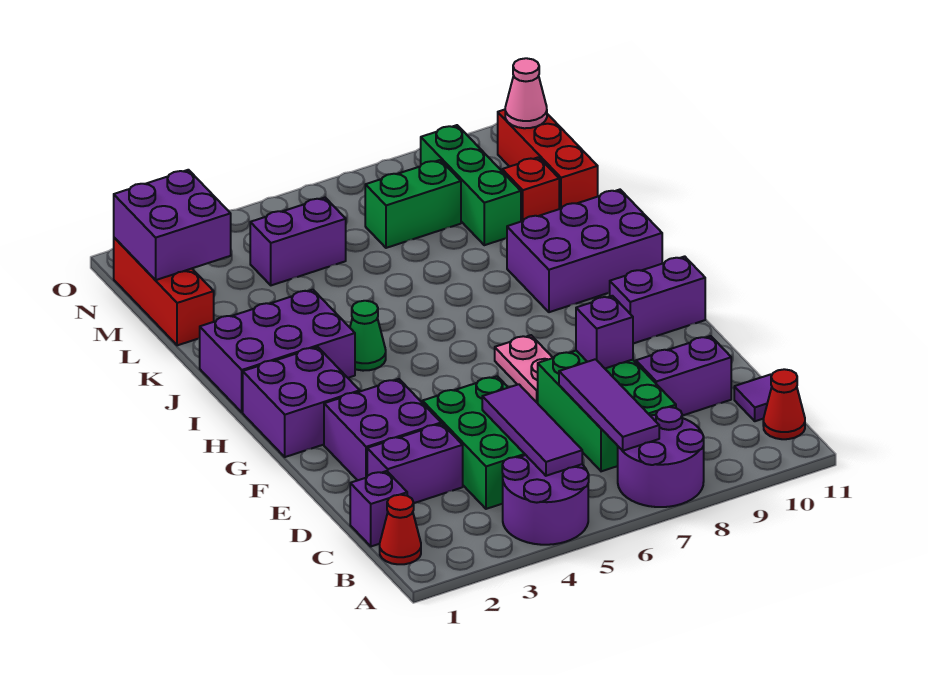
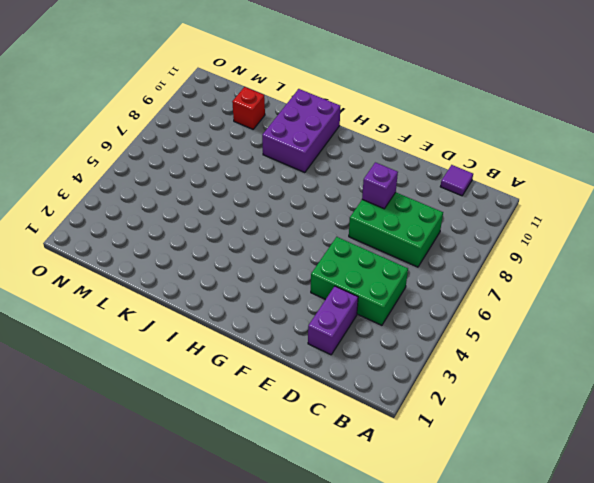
none -> purple 2x2 round brick [502,455,589,545]
none -> purple 2x2 round brick [618,407,704,507]
none -> red 1x1 cone [380,495,421,564]

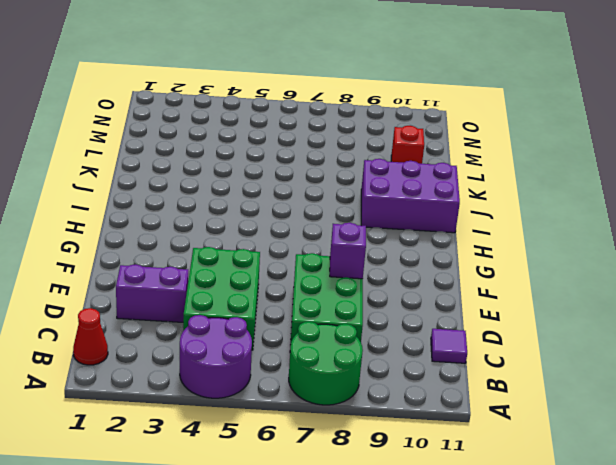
green 2x2 round brick [289,322,363,405] -> purple 2x2 round brick [618,407,704,507]
none -> red 1x1 cone [763,369,805,439]
none -> purple 1x1 brick [350,471,407,546]
none -> purple 1x2 brick [636,336,731,416]

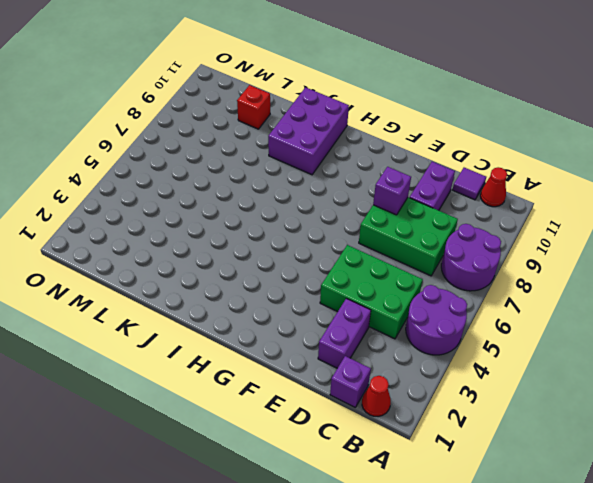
none -> purple 2x2 brick [324,379,441,480]
none -> pink 1x2 plate [495,335,553,403]
none -> purple 2x2 brick [243,347,360,457]

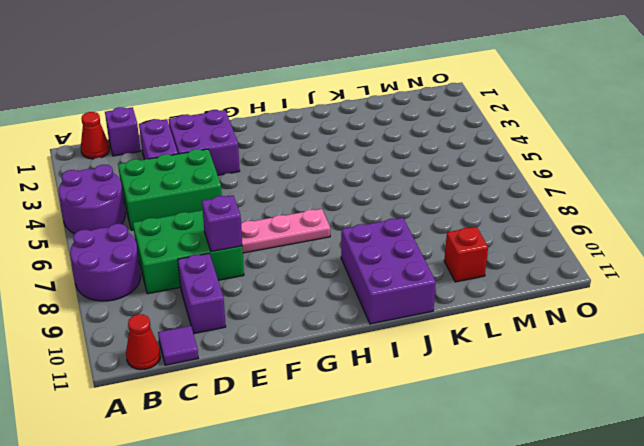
pink 1x3 plate [241,209,330,253] -> pink 1x2 plate [495,335,553,403]
none -> purple 2x2 brick [243,347,360,457]
none -> purple 1x2 brick [610,256,705,344]
none -> purple 2x3 brick [200,290,355,412]

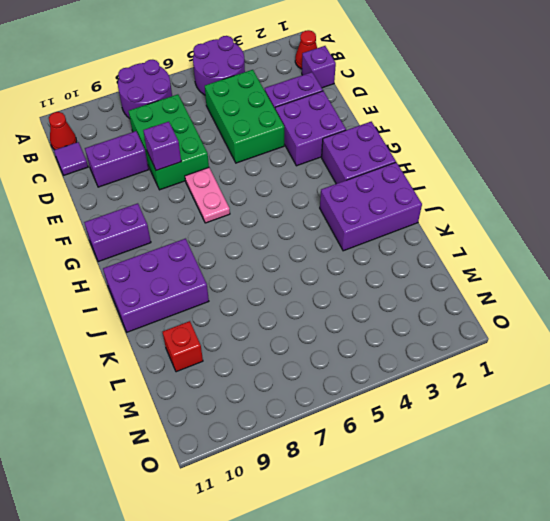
none -> green 1x1 cone [350,301,386,371]
none -> red 1x3 brick [114,238,214,345]
none -> green 1x3 brick [421,125,521,245]

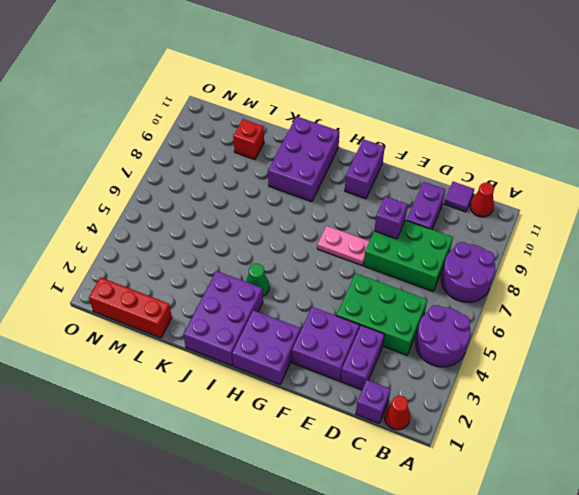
none -> green 1x3 brick [421,125,521,245]
none -> red 1x3 brick [498,110,598,209]
none -> purple 1x2 brick [250,198,346,285]

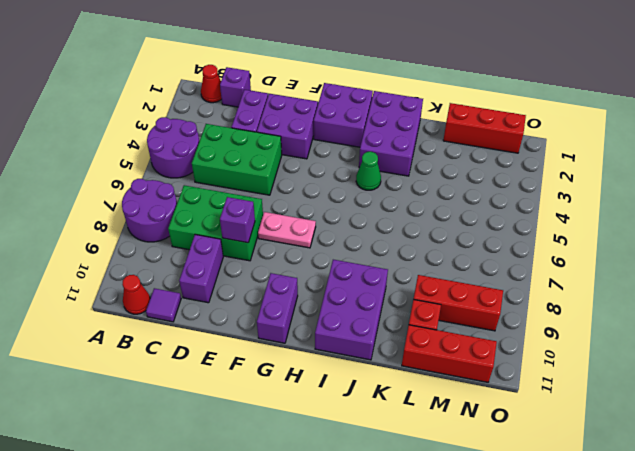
red 1x3 brick [414,275,503,331] -> green 1x3 brick [421,125,521,245]
none -> purple 1x2 brick [250,198,346,285]
none -> green 1x2 brick [365,160,461,248]
none -> purple 1x3 tile [482,384,582,476]

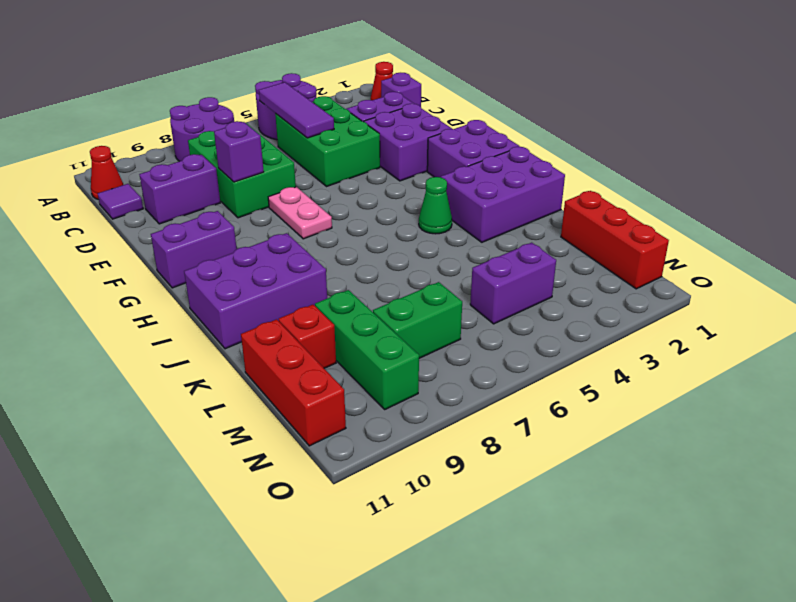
none -> purple 1x3 tile [559,359,659,451]
none -> purple 2x2 brick [114,170,231,280]
none -> pink 1x1 cone [505,58,547,128]

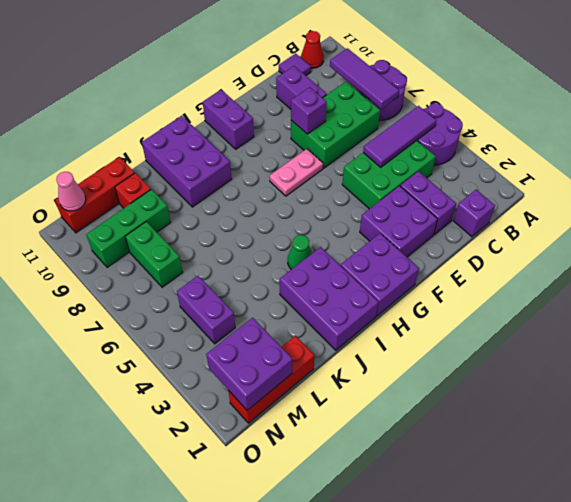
purple 1x3 tile [330,48,399,109] -> purple 1x3 tile turned to [559,359,659,451]
none -> red 1x1 cone [380,495,421,564]

